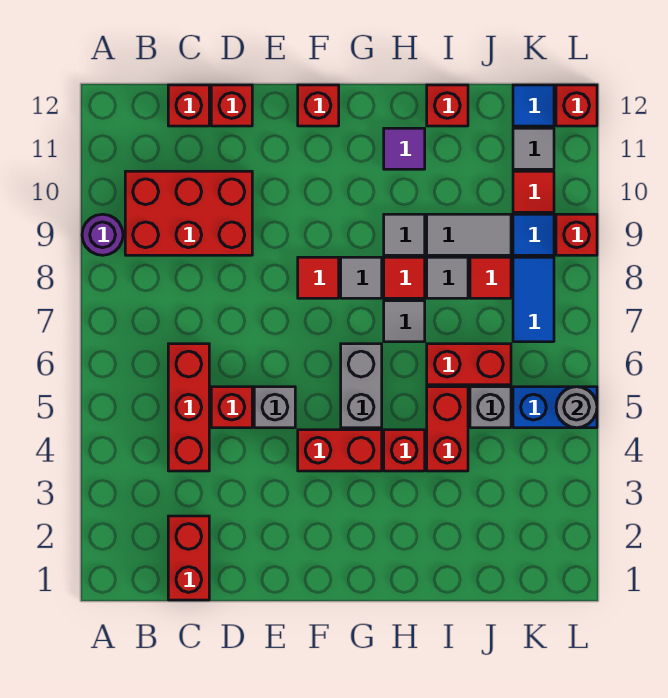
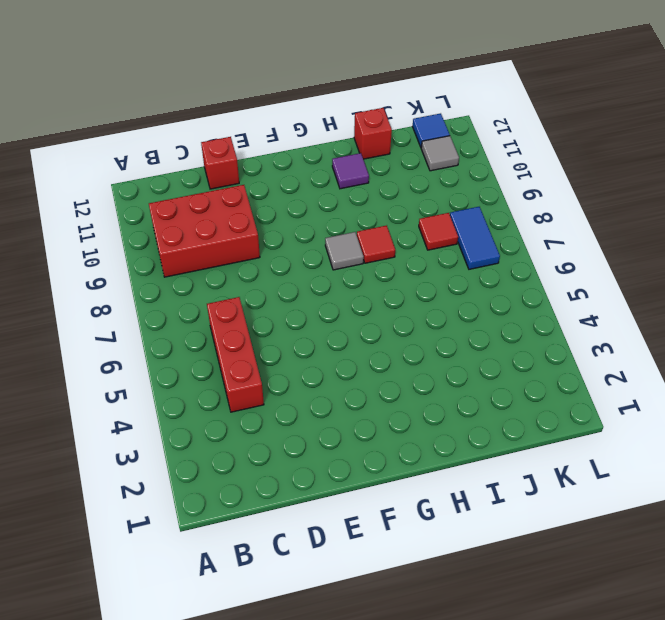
none -> purple 1x1 round brick [82,214,123,255]
none -> red 1x2 brick [168,516,209,600]
none -> red 1x1 brick [168,85,209,126]
none -> red 1x1 brick [211,387,252,428]

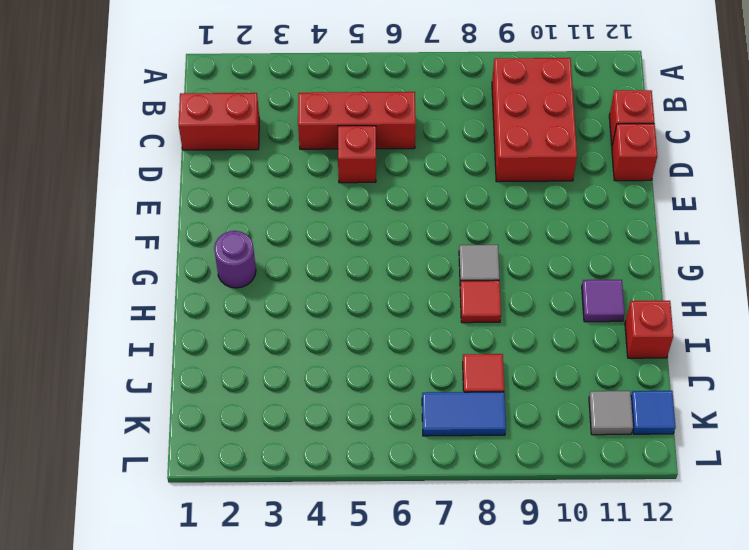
purple 1x1 round brick [214,231,256,288] -> purple 1x1 round brick moved to [82,214,123,255]
none -> grey 1x1 brick [254,387,295,428]
none -> red 1x2 brick [298,430,382,471]
none -> red 1x1 tile [298,257,339,298]
none -> red 1x1 brick [298,85,339,126]

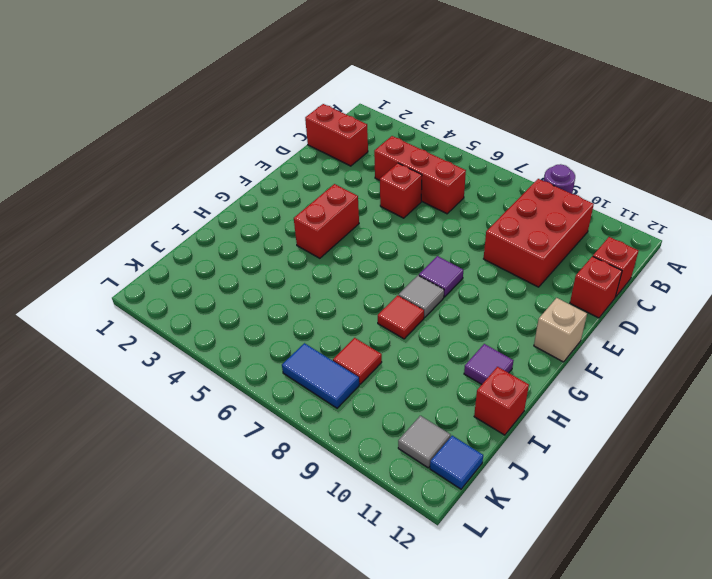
purple 1x1 tile [419,256,463,297] -> red 1x1 tile [298,257,339,298]
tan 1x1 brick [534,298,587,362] -> red 1x1 brick [298,85,339,126]
none -> grey 1x1 brick [254,387,295,428]
none -> grey 1x2 brick [341,344,382,428]
none -> red 1x1 brick [384,430,425,471]
none -> grey 1x1 tile [384,301,425,342]

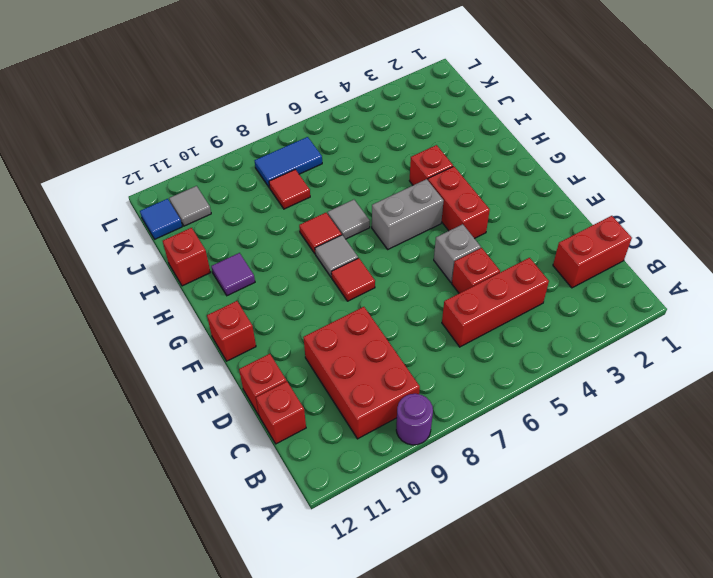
none -> grey 1x1 tile [384,214,425,255]
none -> red 1x2 brick [427,387,468,471]
none -> red 1x2 brick [427,344,511,385]
none -> grey 1x1 tile [427,257,468,298]

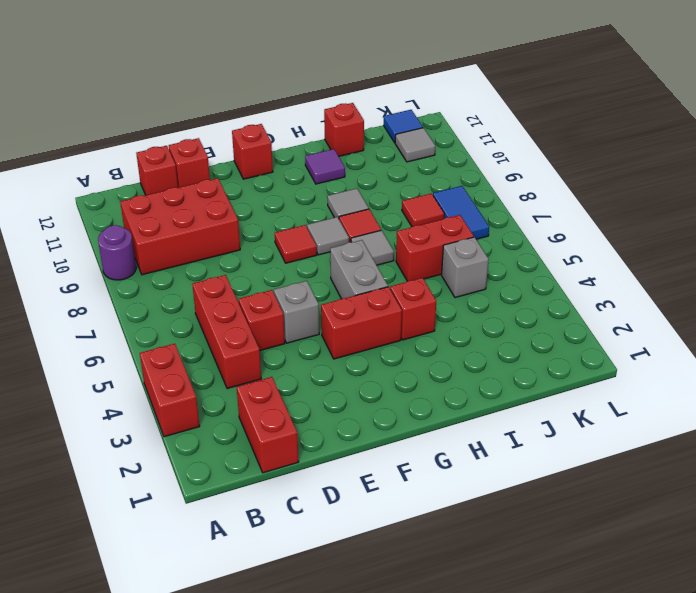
red 1x2 brick [140,344,200,437] -> red 1x2 brick moved to [427,387,468,471]
none -> grey 1x1 tile [427,257,468,298]
none -> grey 1x2 tile [427,214,511,255]
none -> blue 1x2 brick [513,387,597,428]
none -> blue 1x1 tile [513,214,554,255]

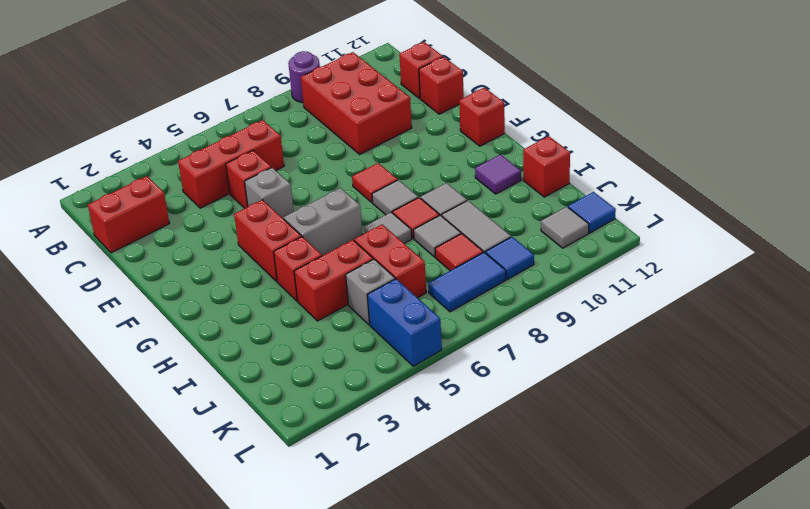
none -> red 1x1 tile [513,171,554,212]
none -> red 1x1 brick [556,214,597,255]
none -> red 1x1 brick [556,85,597,126]
none -> grey 1x1 round brick [556,387,597,428]

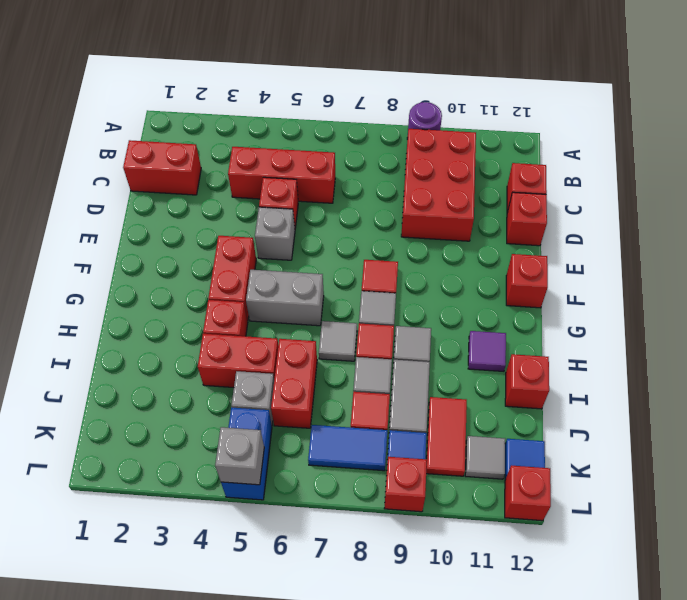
red 1x2 tile [426,397,467,476] -> red 1x1 tile [513,171,554,212]
grey 1x1 brick [215,427,264,485] -> grey 1x1 round brick [556,387,597,428]

